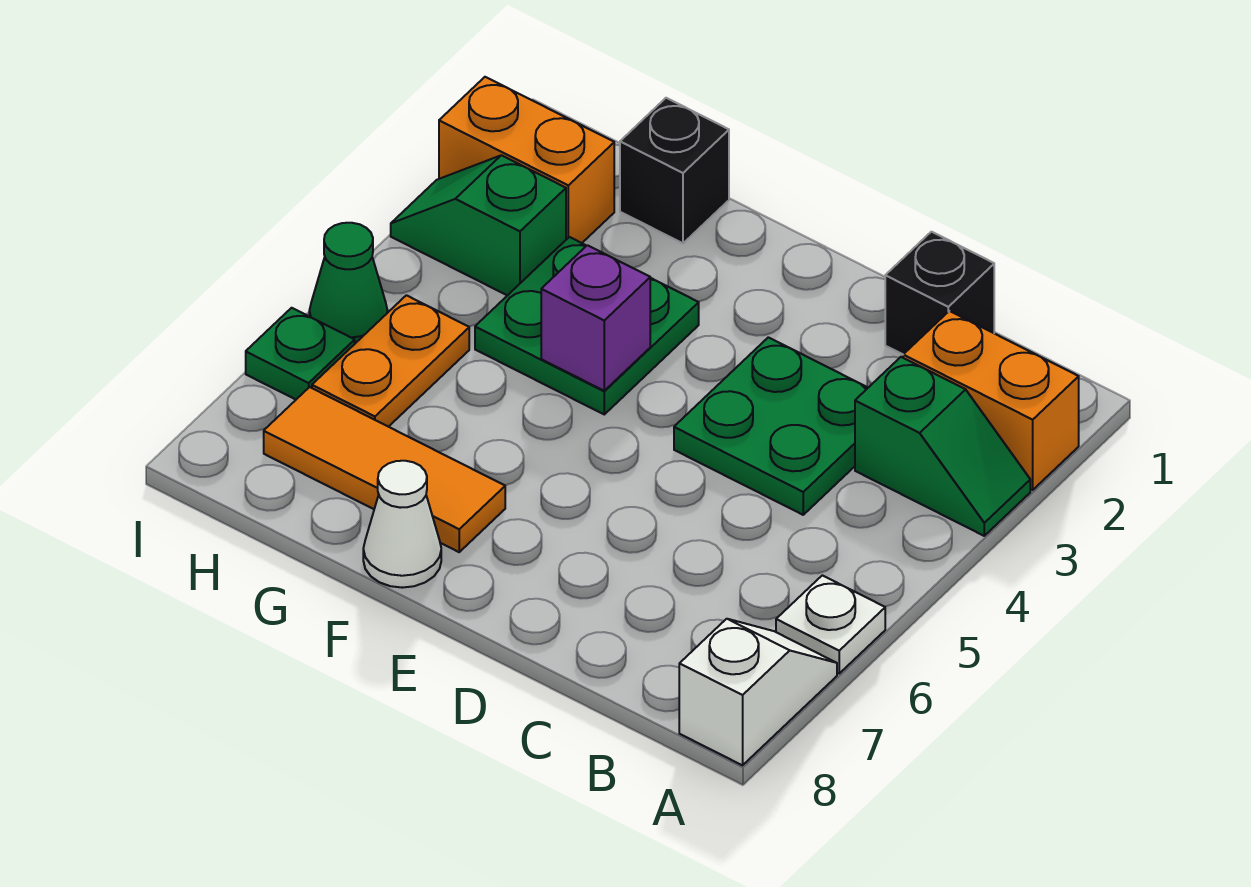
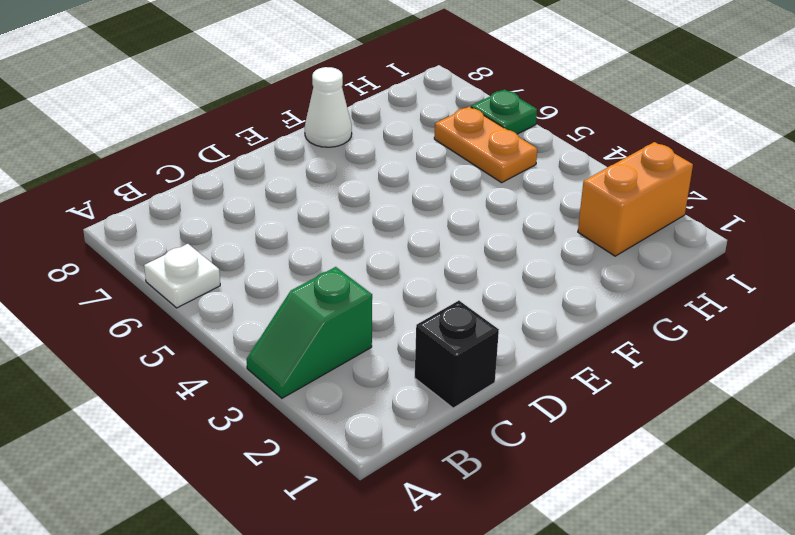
none -> orange 1x2 brick [903,311,1079,490]
none -> white 1x2 slope [679,619,837,765]
none -> green 2x2 plate [674,337,868,515]

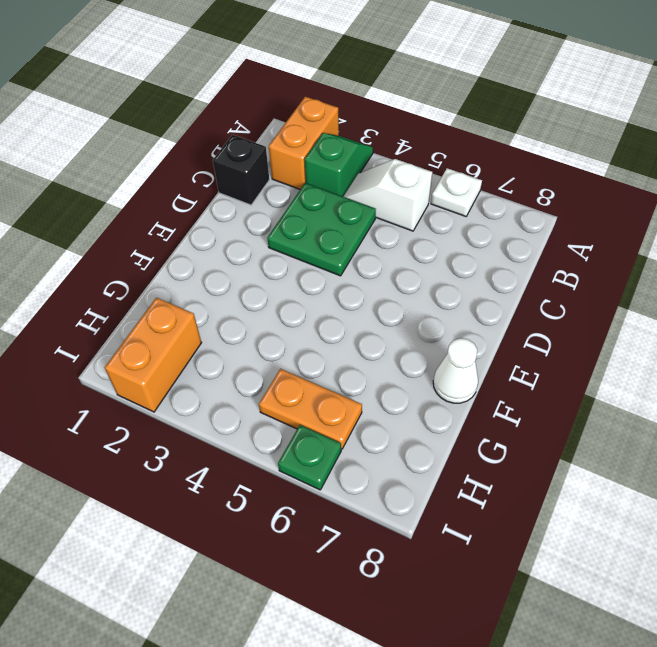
white 1x2 slope [343,159,432,231] -> white 1x2 slope moved to [679,619,837,765]
none -> green 2x2 plate [475,237,699,414]
none -> orange 1x3 tile [264,387,505,552]
none -> black 1x1 brick [620,98,729,243]

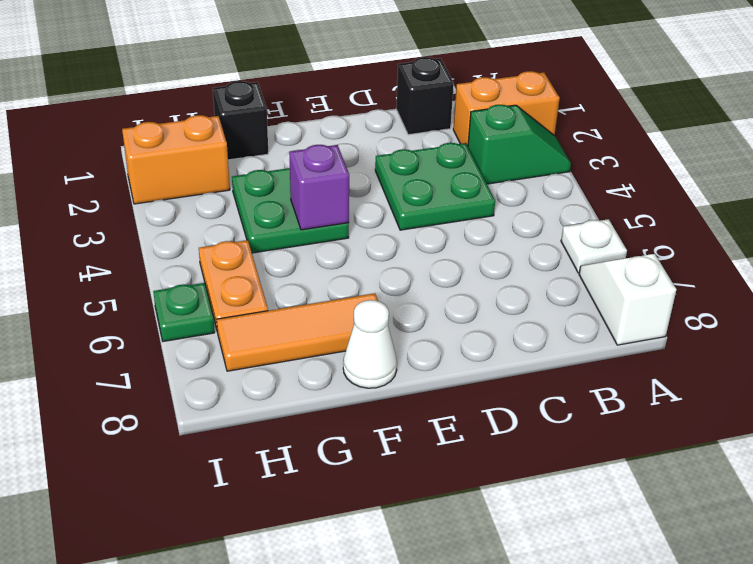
none -> green 1x2 slope [391,155,566,296]
none -> green 1x1 cone [309,223,388,343]

